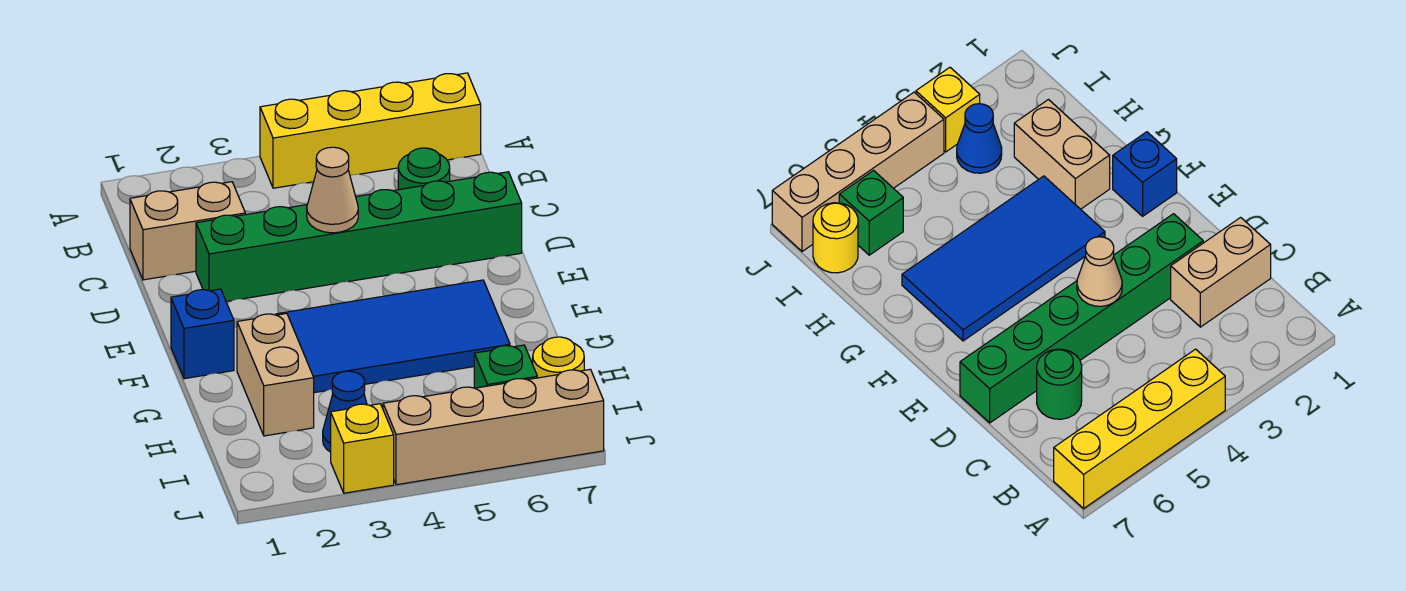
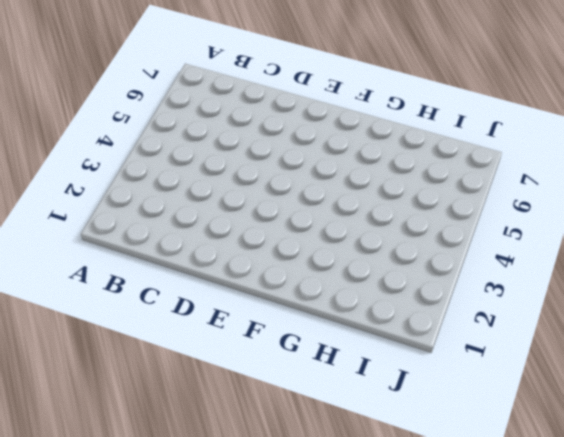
none -> yellow 1x4 brick [260,73,481,188]
none -> tan 1x2 brick [130,182,245,280]
none -> green 1x1 round brick [398,148,450,190]

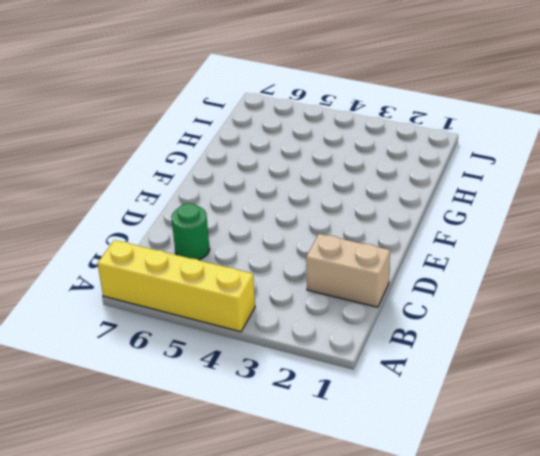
none -> green 1x6 brick [196,172,522,301]
none -> blue 1x1 brick [171,289,234,379]
none -> blue 2x4 tile [276,280,510,393]

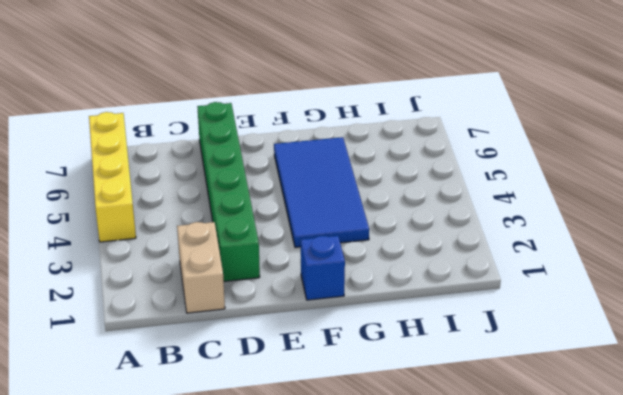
none -> green 1x1 round brick [398,148,450,190]
none -> tan 1x2 brick [237,313,314,436]
none -> blue 1x1 cone [323,371,367,452]

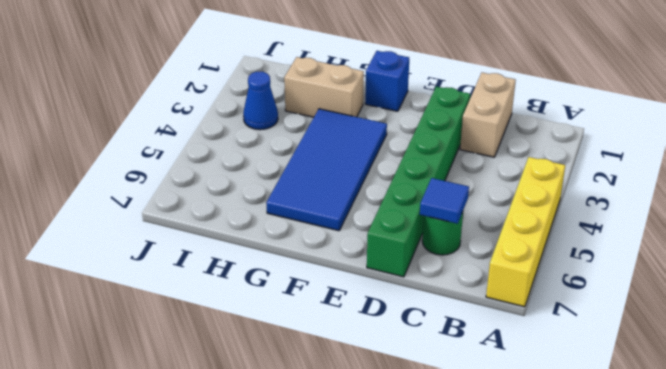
blue 1x1 tile [420,178,469,224] -> none
none -> green 1x1 brick [474,345,537,388]
none -> yellow 1x1 round brick [533,337,584,378]
none -> yellow 1x1 brick [331,404,394,493]

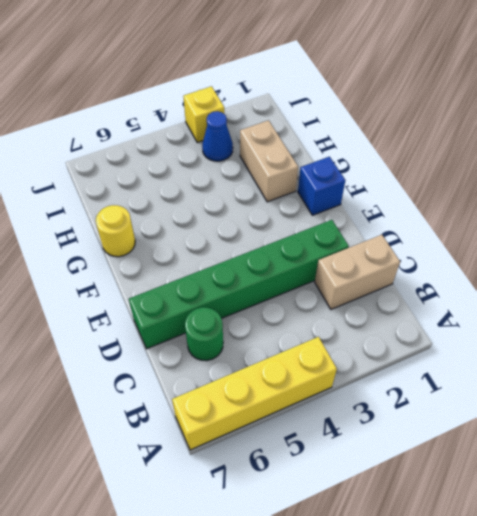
yellow 1x1 round brick [96,205,135,257] -> yellow 1x1 round brick moved to [533,337,584,378]
none -> blue 2x4 tile [276,280,510,393]
none -> green 1x1 brick [474,345,537,388]
none -> tan 1x4 brick [383,369,604,485]

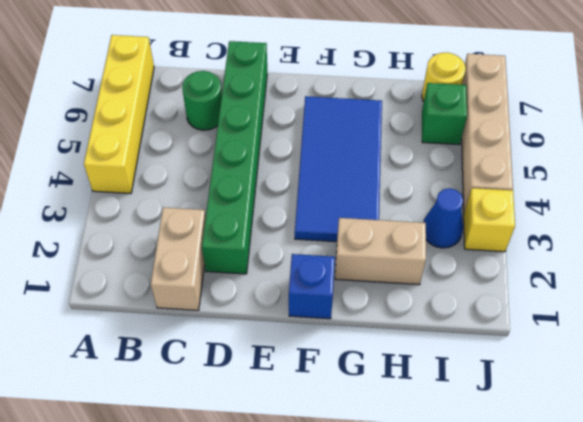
none -> tan 1x1 cone [307,147,358,233]

